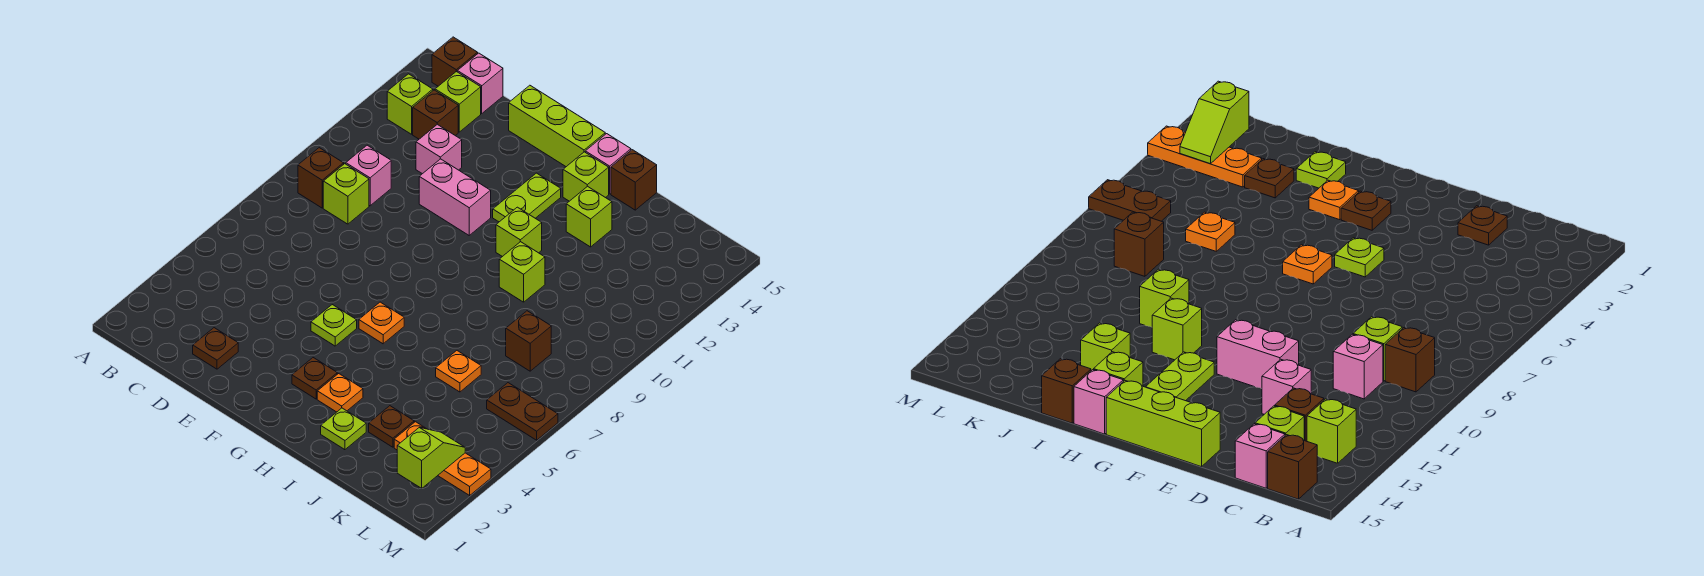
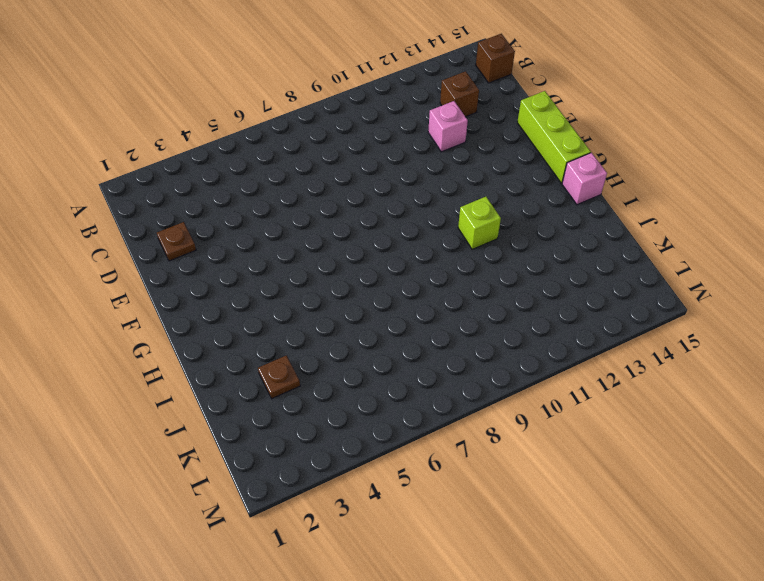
none -> brown 1x1 brick [298,148,344,208]
none -> lime 1x1 brick [387,74,433,134]
none -> lime 1x1 brick [323,164,369,224]
none -> pink 1x1 brick [346,145,391,206]

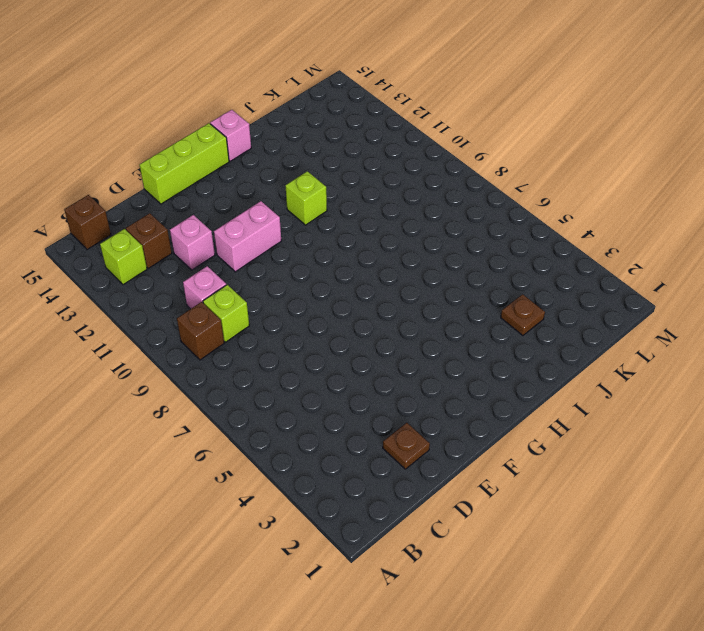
none -> lime 1x1 brick [435,71,481,132]
none -> pink 1x1 brick [457,53,503,113]
none -> lime 1x1 plate [311,305,357,346]
none -> brown 1x1 plate [292,358,337,399]

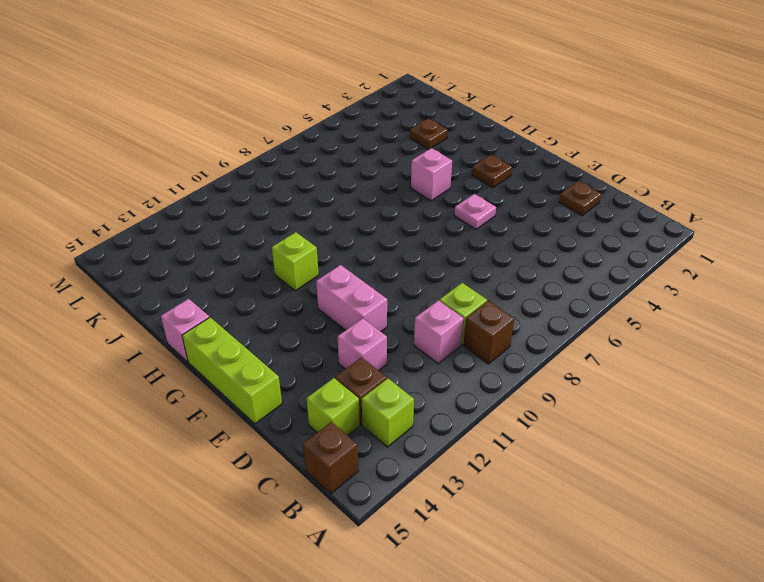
pink 1x1 plate [454,194,496,229] -> lime 1x1 plate [311,305,357,346]
pink 1x1 brick [411,148,452,201] -> pink 1x1 brick moved to [457,53,503,113]
none -> orange 1x1 plate [359,302,404,344]
none -> lime 1x2 plate [493,173,561,222]
none -> orange 1x1 plate [317,374,363,412]
none -> lime 1x1 brick [563,152,609,201]

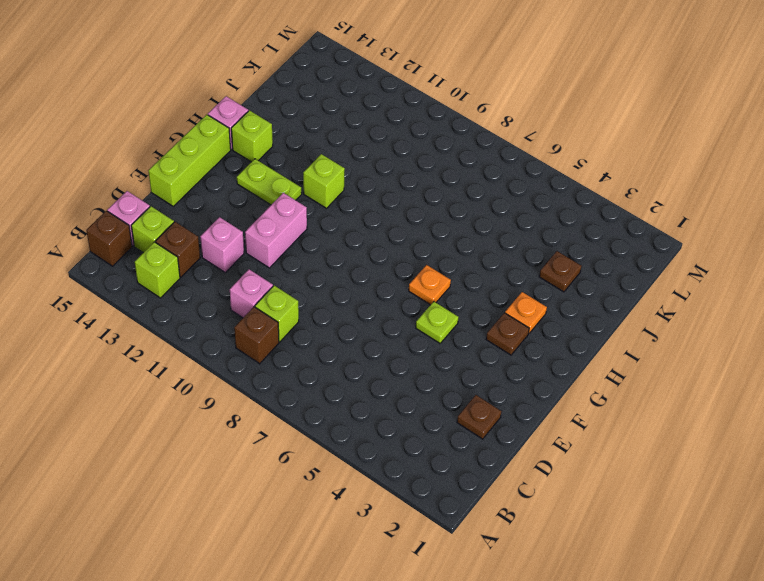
none -> lime 1x1 plate [321,408,366,450]
none -> lime 1x1 brick [499,242,545,302]
none -> lime 1x1 brick [566,186,612,247]
none -> brown 1x1 brick [611,150,657,210]

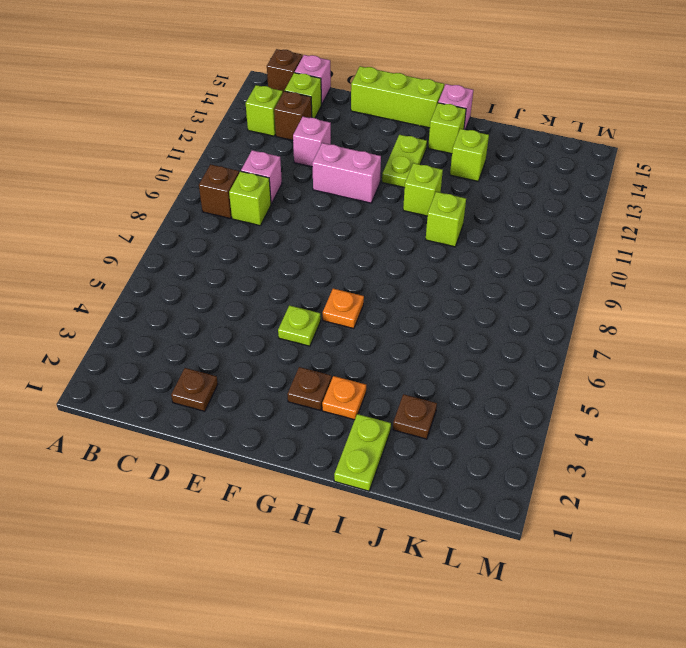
lime 1x2 plate [334,414,391,491] -> lime 1x1 plate [321,408,366,450]
none -> brown 1x1 brick [611,150,657,210]
none -> orange 1x1 plate [436,351,481,392]
none -> orange 1x3 plate [394,422,491,495]
none -> brown 1x1 brick [506,311,551,371]

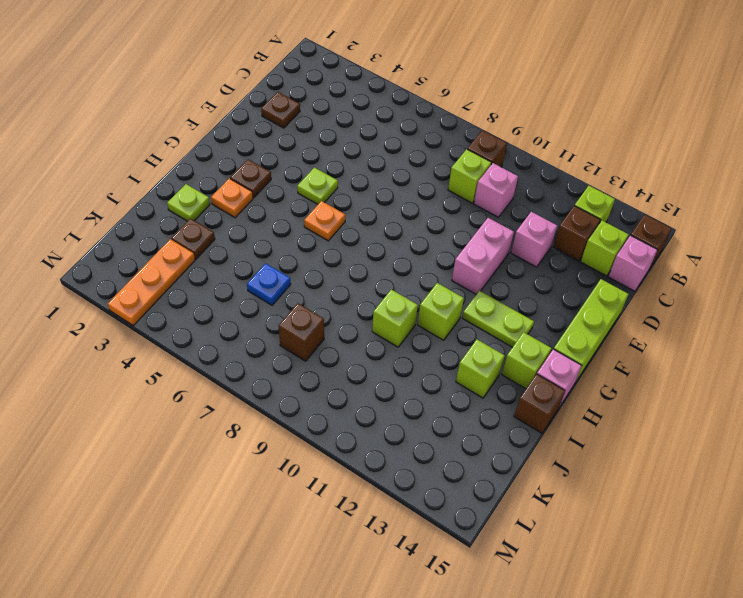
blue 1x1 plate [247,263,291,305] -> orange 1x1 plate [436,351,481,392]
none -> brown 1x2 plate [487,383,558,440]
none -> lime 1x2 slope [397,428,465,488]

